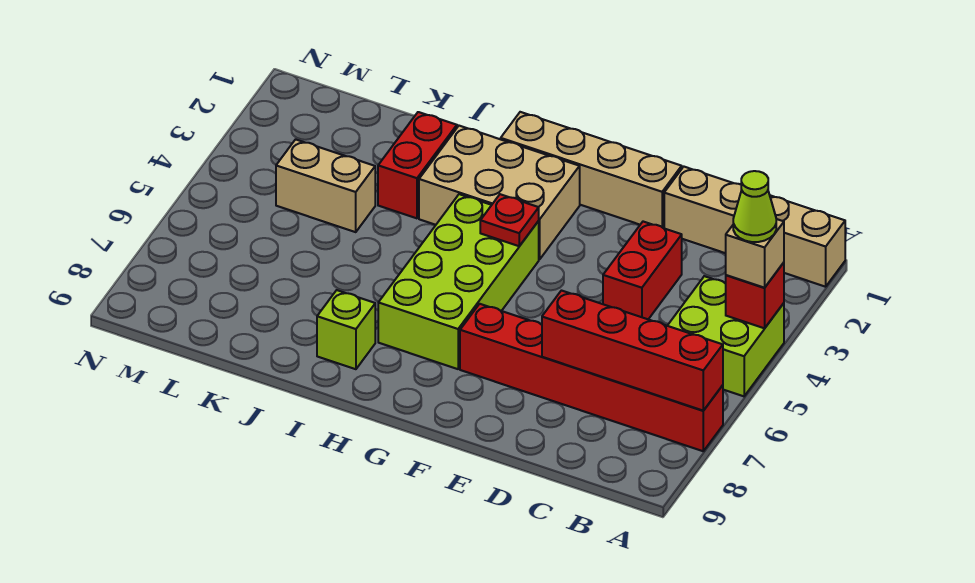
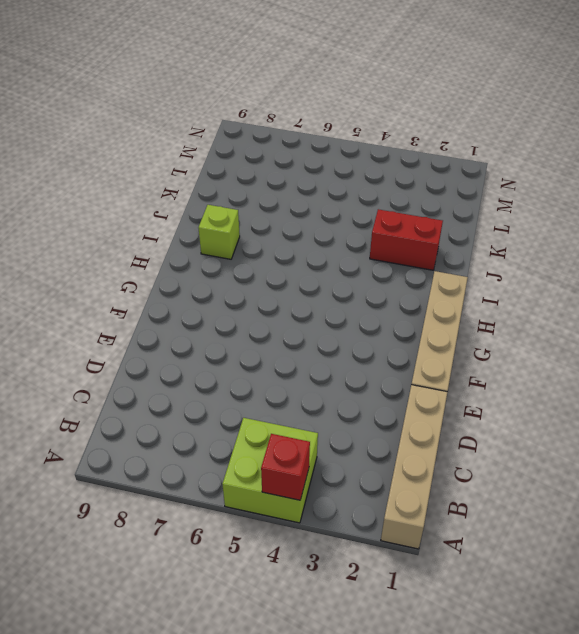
none -> red 1x6 brick [460,304,723,451]
none -> red 1x2 brick [603,222,682,319]
none -> tan 2x3 brick [419,126,580,259]

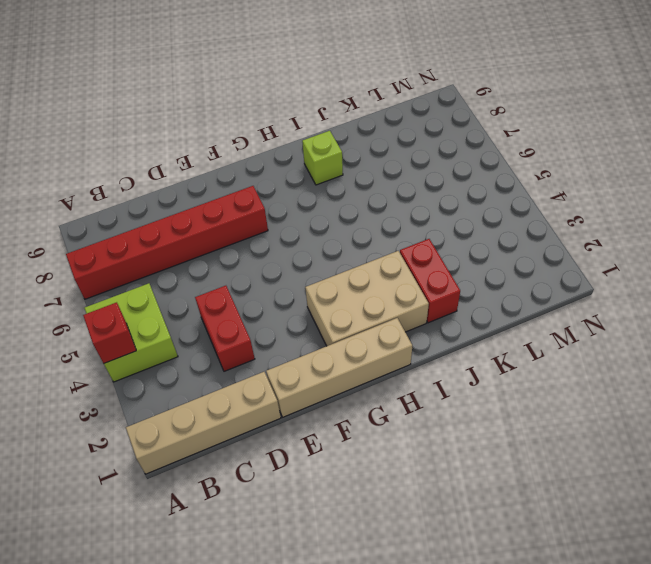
none -> lime 2x4 brick [378,194,539,369]
none -> tan 1x2 brick [276,139,375,232]
none -> red 1x4 brick [542,291,723,411]

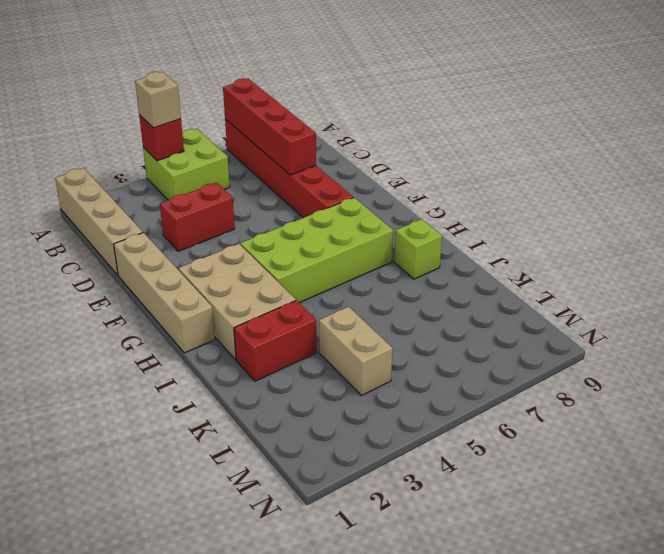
none -> red 1x1 plate [480,194,539,246]
none -> lime 1x1 cone [733,171,776,242]

